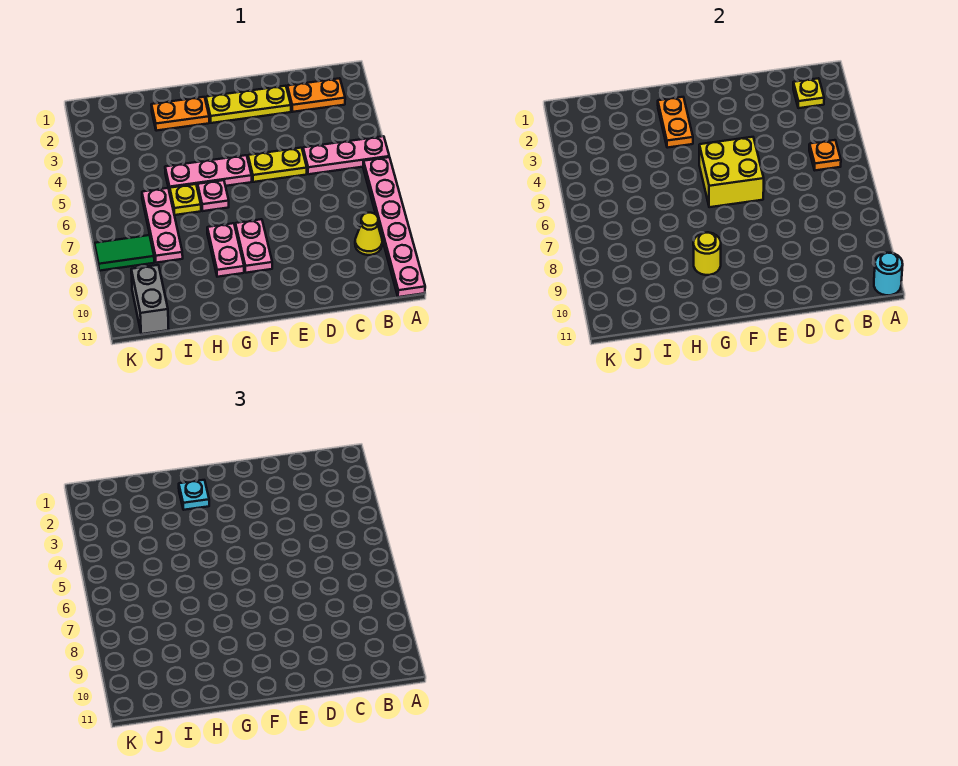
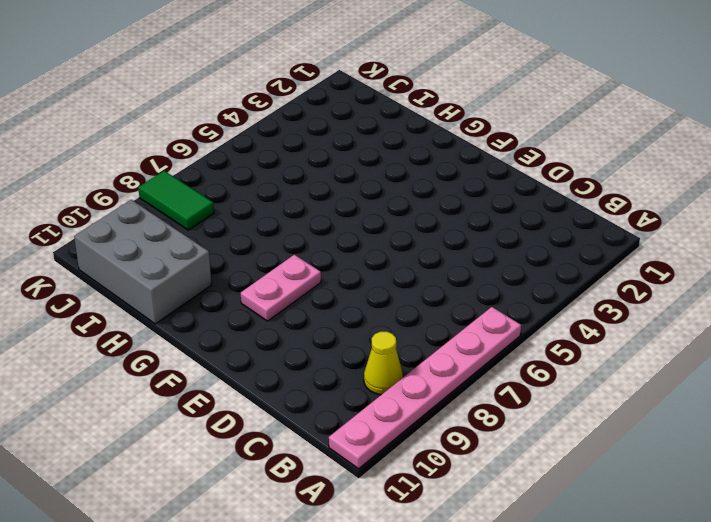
grey 2x3 brick [74,200,211,324] -> grey 1x2 brick [131,265,169,334]
none -> pink 1x3 plate [303,136,389,174]
none -> orange 1x2 plate [287,78,345,112]
none -> yellow 1x3 plate [206,86,291,123]

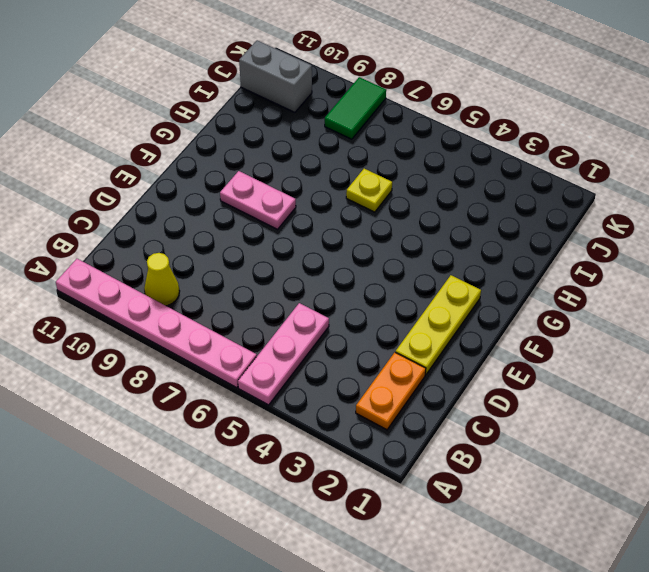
none -> yellow 1x2 plate [248,148,307,182]
none -> pink 1x3 plate [165,155,252,193]
none -> orange 1x2 plate [151,97,209,131]

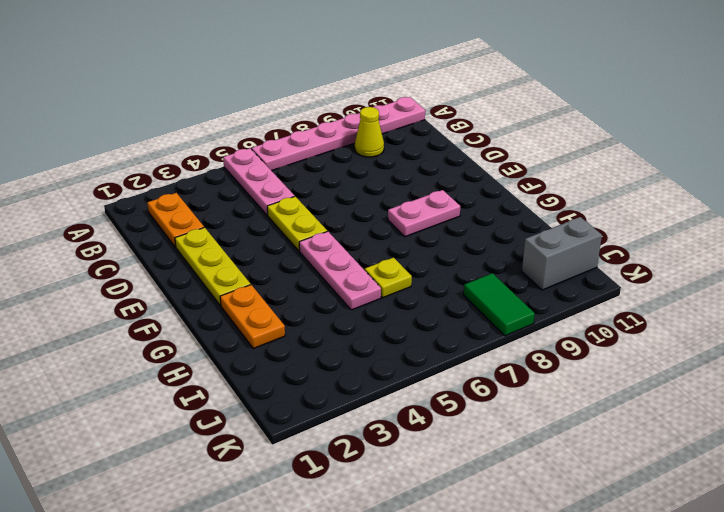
none -> pink 1x1 plate [198,180,229,211]
none -> pink 1x2 plate [207,223,244,277]
none -> pink 1x3 plate [142,188,183,263]

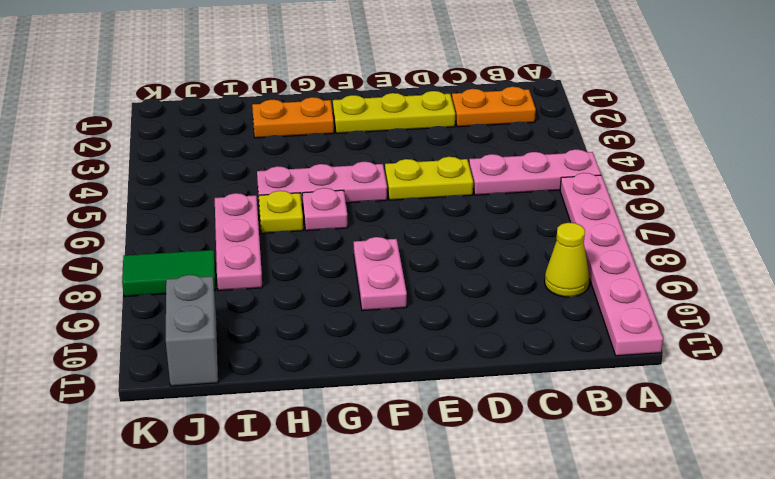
none -> pink 1x2 plate [207,223,244,277]
none -> cyan 1x1 round brick [874,253,903,295]
none -> yellow 1x1 plate [793,78,824,108]

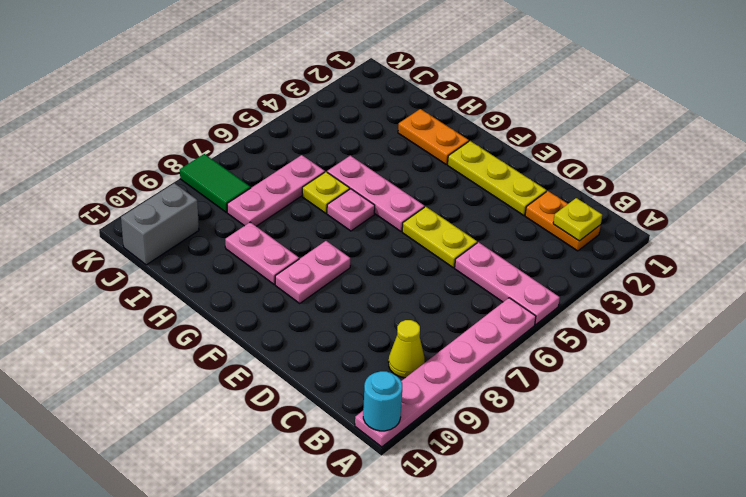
pink 1x2 plate [225,222,299,284] -> pink 1x2 plate turned to [207,223,244,277]
none -> orange 1x1 plate [809,140,841,170]
none -> yellow 2x2 brick [699,137,764,207]
none -> orange 1x2 plate [658,97,693,148]

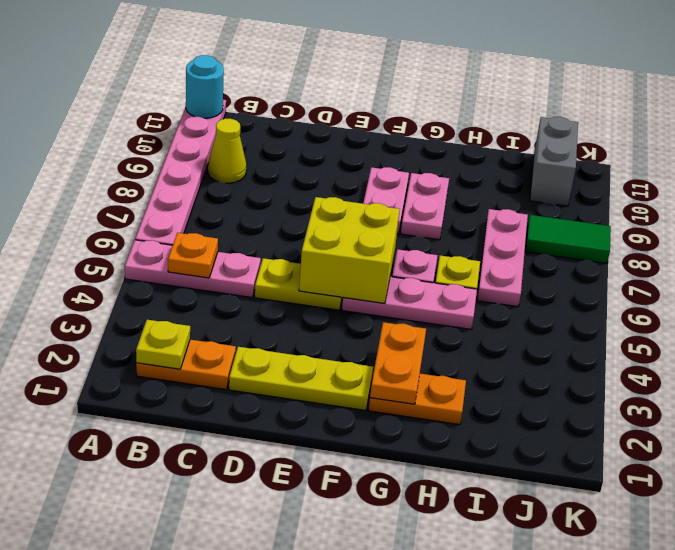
none -> yellow 1x1 round brick [693,232,721,275]
none -> cyan 1x1 plate [179,480,209,510]

